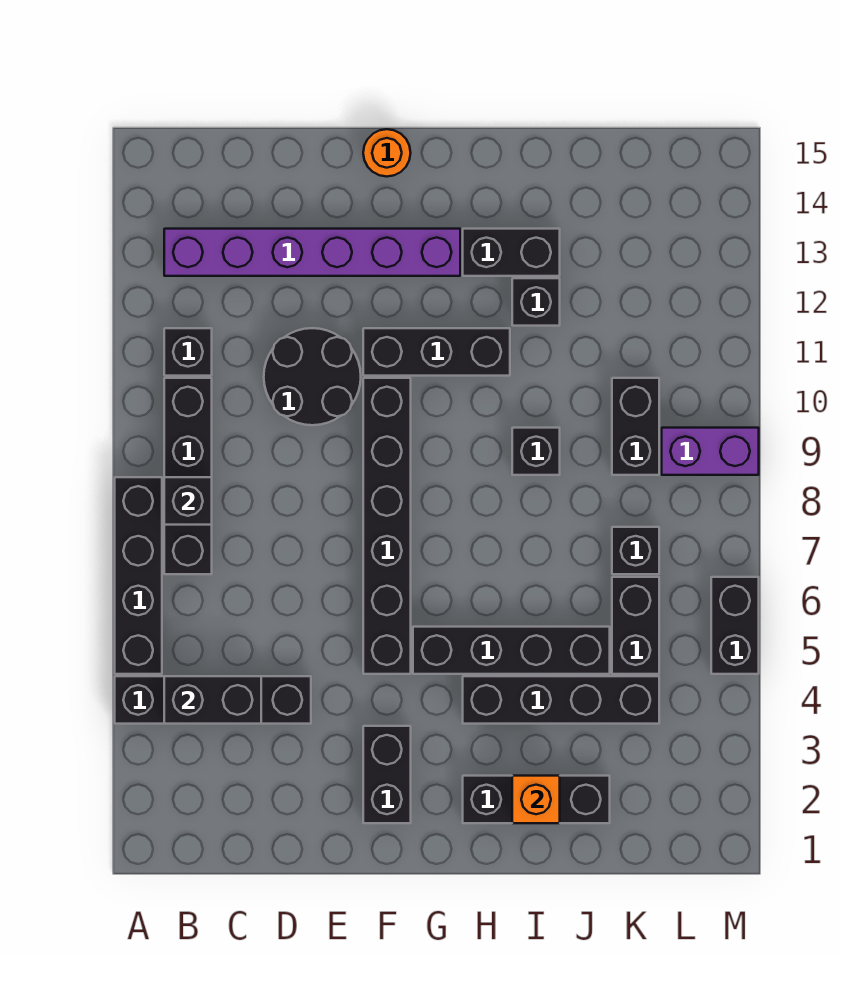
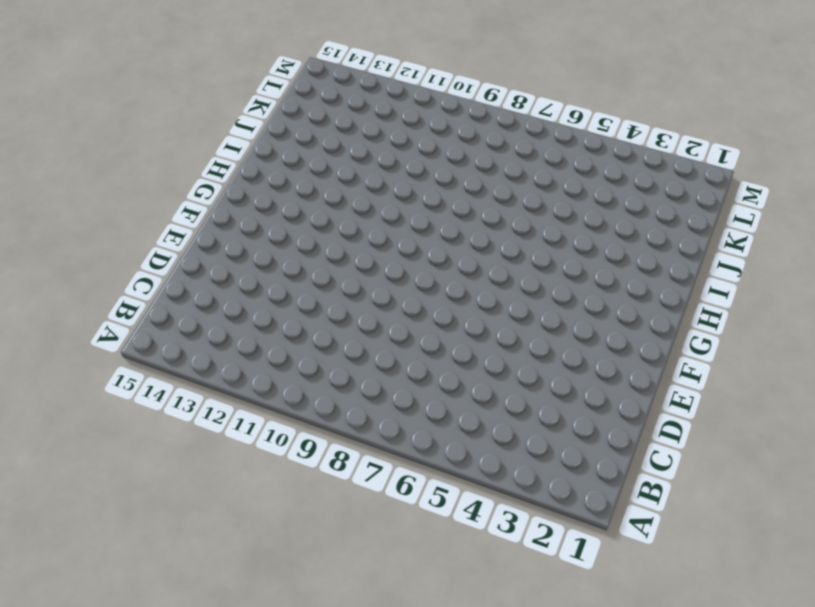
none -> black 1x4 brick [115,676,311,724]
none -> black 1x4 brick [115,477,162,674]
none -> black 1x4 brick [164,378,212,574]

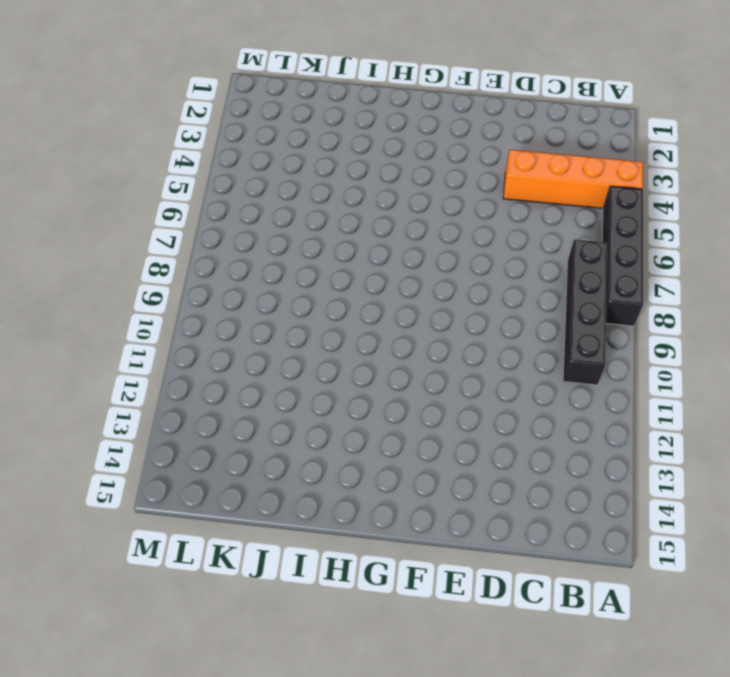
orange 1x4 brick [503,150,643,208] -> black 1x4 brick [115,676,311,724]
none -> black 1x1 brick [164,328,212,376]
none -> purple 1x6 brick [164,229,460,276]
none -> black 2x2 round brick [264,328,361,425]

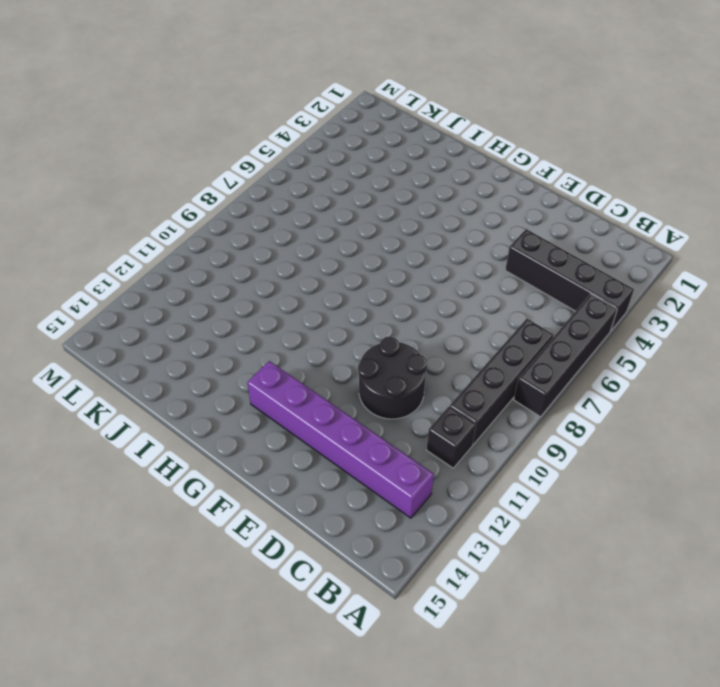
none -> black 1x2 brick [363,726,411,823]
none -> black 1x6 brick [363,378,411,674]
none -> black 1x3 brick [363,328,510,376]

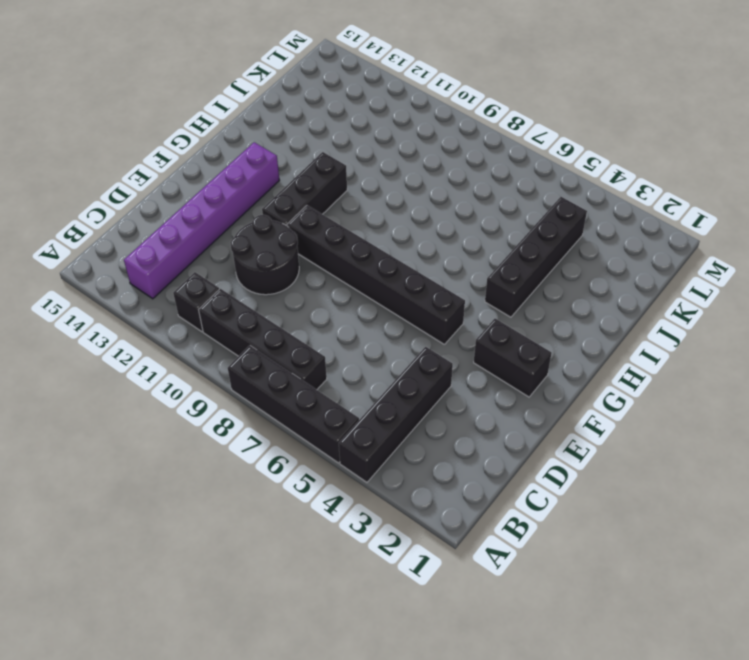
none -> orange 1x1 round brick [363,129,411,177]
none -> black 1x4 brick [413,627,610,674]
none -> black 1x3 brick [463,776,610,823]

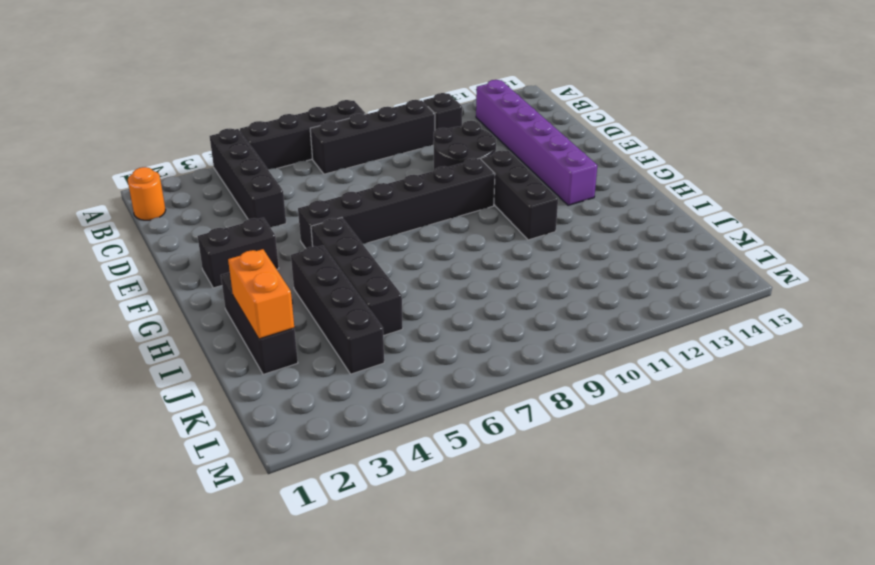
orange 1x1 round brick [128,167,166,220] -> orange 1x1 round brick moved to [363,129,411,177]
orange 1x2 brick [228,249,294,339] -> orange 1x1 brick [512,776,560,823]
none -> black 1x2 brick [463,229,560,276]
none -> black 1x1 brick [512,428,560,475]
none -> black 1x1 brick [512,278,560,326]

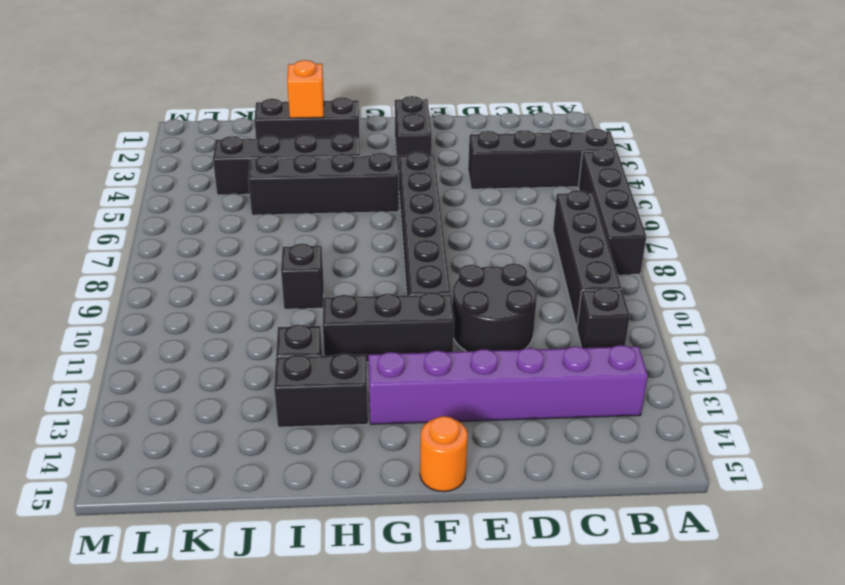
none -> black 1x2 brick [612,577,659,674]
none -> black 1x1 brick [612,527,659,574]
none -> black 1x2 brick [612,378,659,475]

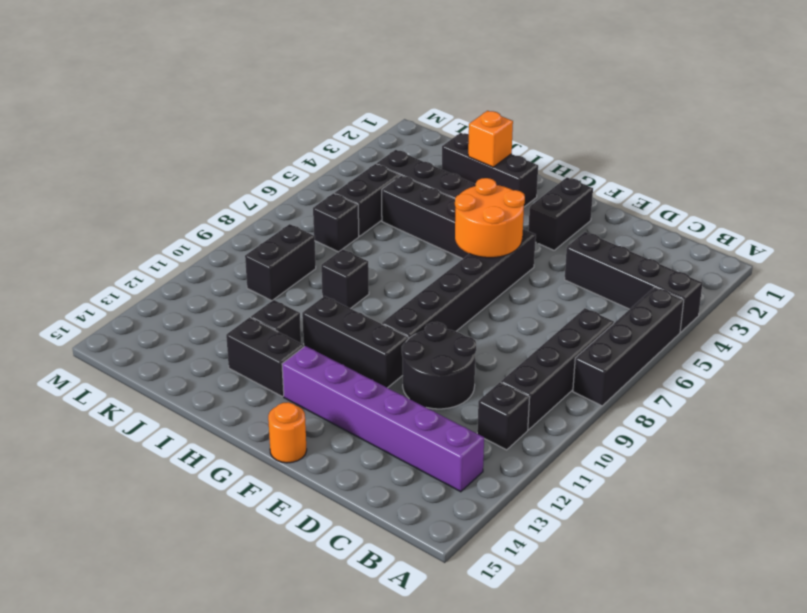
orange 2x2 round brick [455,178,525,258] -> none
none -> purple 1x2 brick [662,428,759,475]
none -> black 1x2 brick [711,577,759,674]
none -> black 1x2 brick [164,676,261,724]

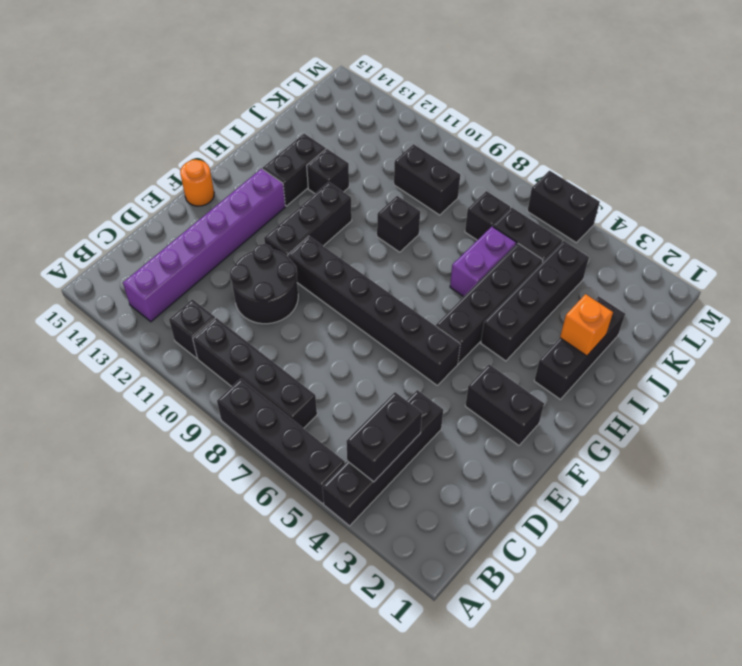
purple 1x2 brick [450,226,516,297] -> purple 1x2 brick moved to [662,428,759,475]
none -> black 1x1 brick [164,477,212,525]

